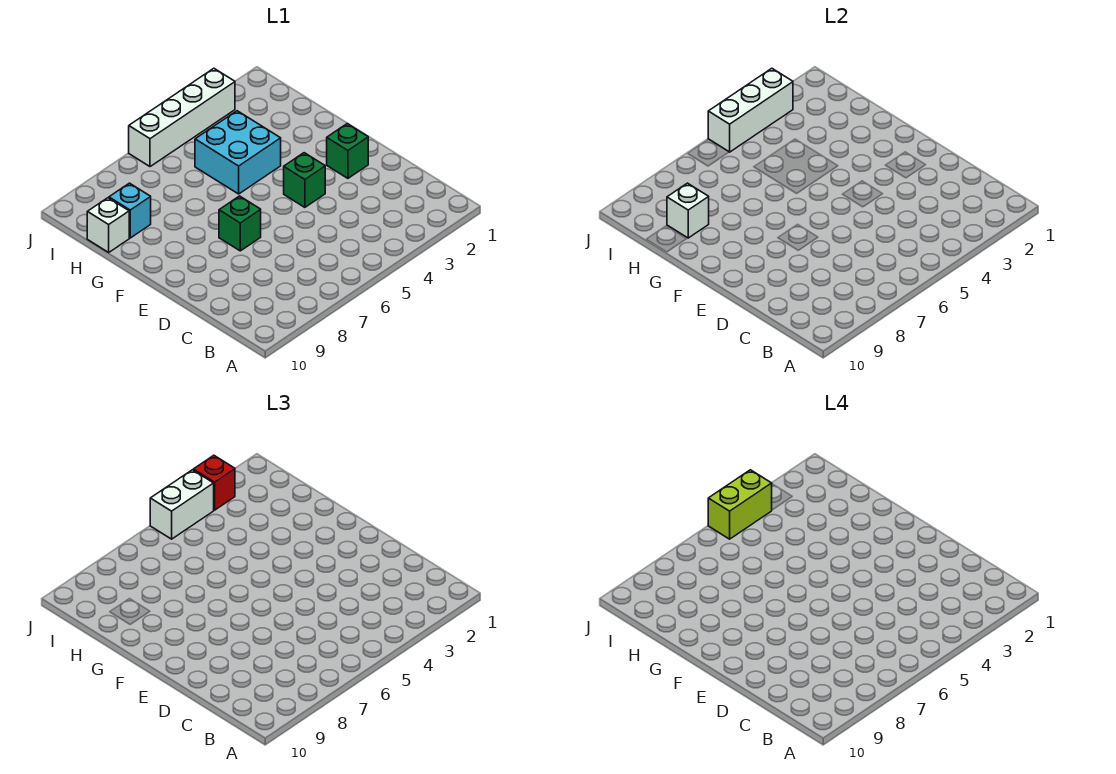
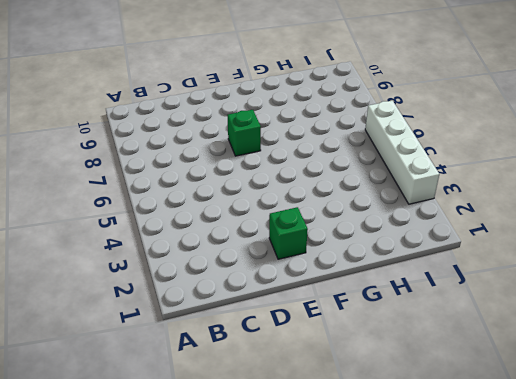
none -> green 1x1 brick [284,153,325,207]
none -> cyan 2x2 brick [195,111,281,194]
none -> cyan 1x1 brick [109,183,151,238]

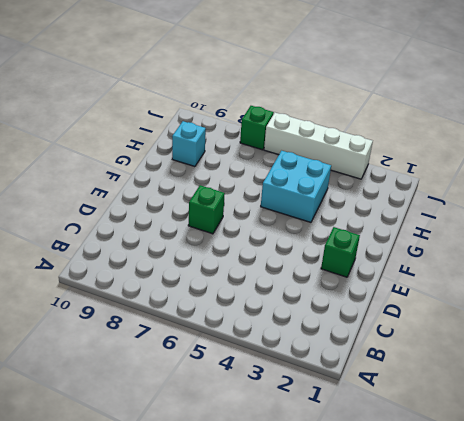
green 1x1 brick [240,106,274,150] -> green 1x1 brick moved to [284,153,325,207]
none -> white 1x1 brick [87,198,129,252]
none -> white 1x1 brick [667,183,709,238]
none -> white 1x3 brick [708,68,793,152]

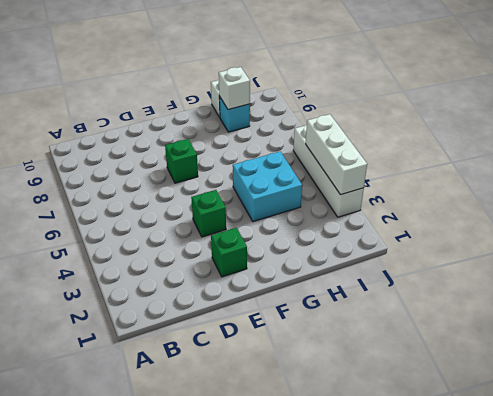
none -> red 1x1 brick [193,455,235,510]
none -> white 1x2 brick [150,470,214,539]
none -> lime 1x2 brick [708,470,772,539]

